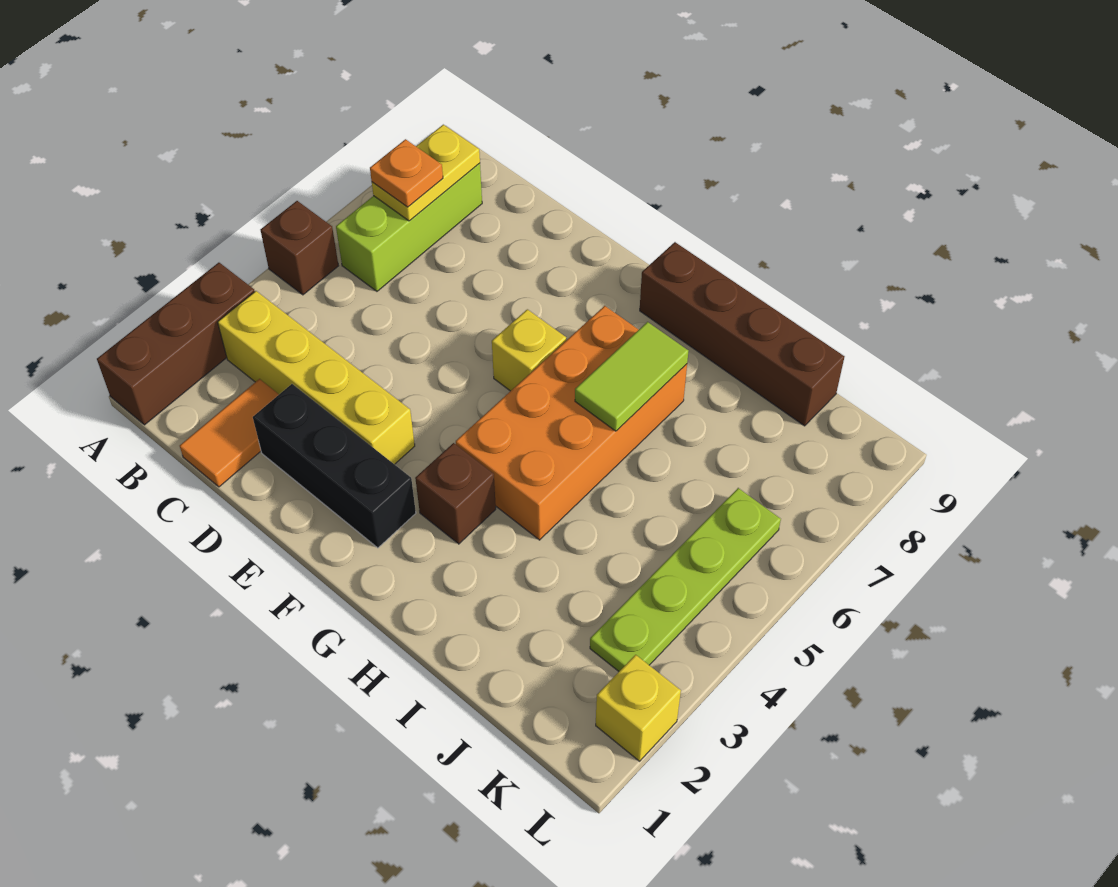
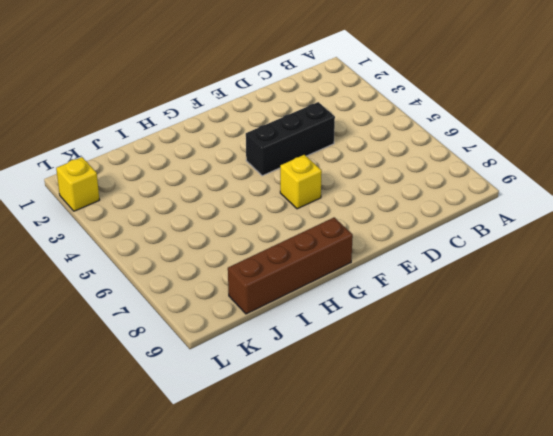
black 1x3 brick [246,102,335,176] -> black 1x3 brick moved to [253,384,416,548]
none -> brown 1x3 brick [97,263,255,425]
none -> brown 1x1 brick [260,201,338,295]
none -> yellow 1x4 brick [218,291,415,464]

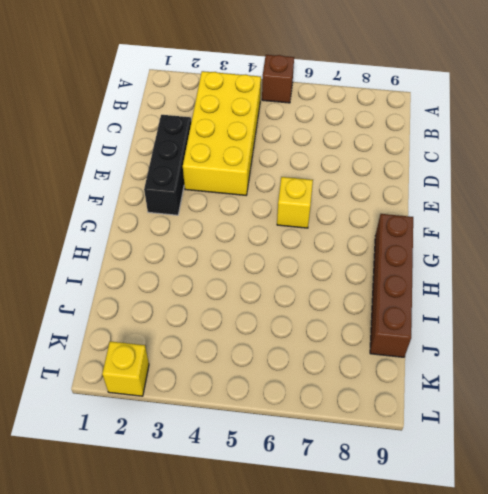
yellow 2x4 brick [183,71,261,195] -> yellow 1x4 brick [218,291,415,464]
none -> brown 1x3 brick [97,263,255,425]
none -> lime 1x3 brick [336,163,482,291]
none -> orange 1x2 tile [180,379,279,487]

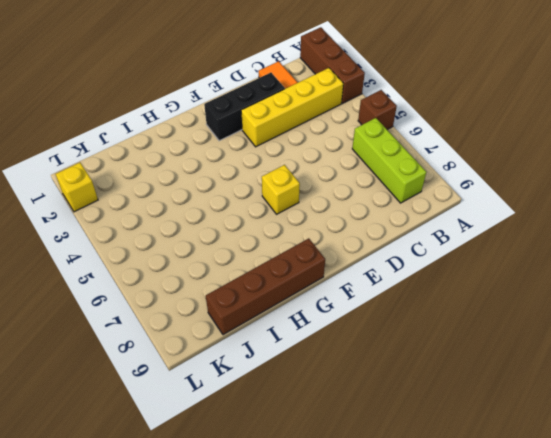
none -> brown 1x1 brick [415,443,496,544]
none -> orange 2x4 brick [456,306,687,540]
none -> lime 1x4 plate [590,488,781,671]

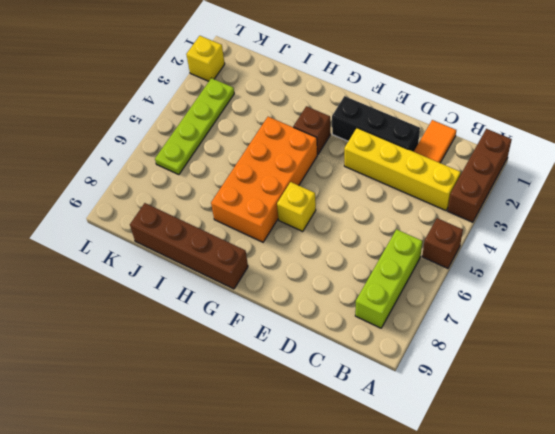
none -> yellow 1x2 plate [372,125,480,221]
none -> lime 1x2 tile [575,322,688,431]
none -> orange 1x1 plate [370,139,443,207]

